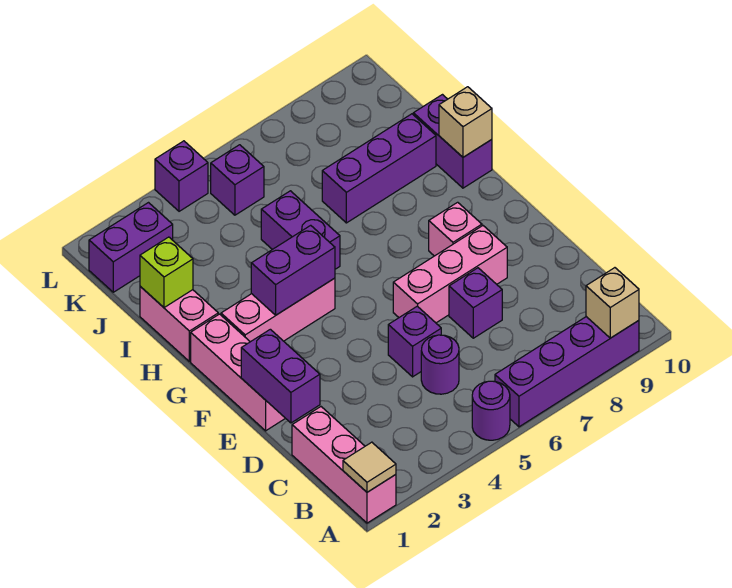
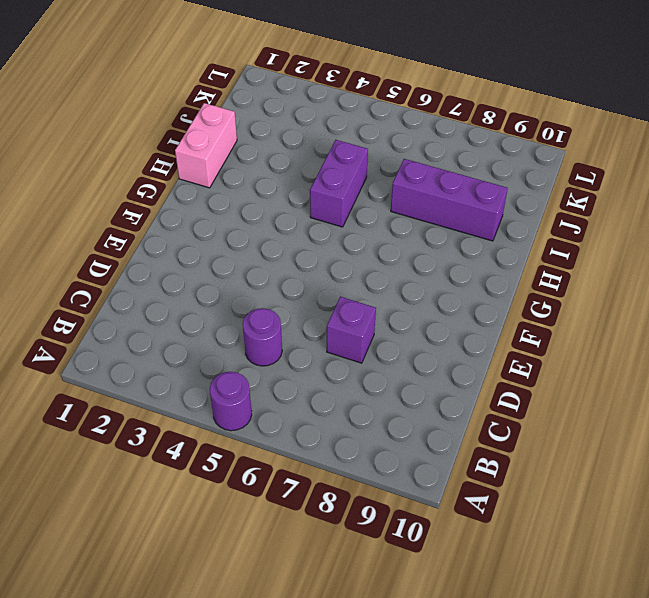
none -> pink 1x3 brick [292,407,396,523]
none -> purple 1x4 brick [495,317,639,427]
none -> purple 1x1 brick [388,306,441,377]

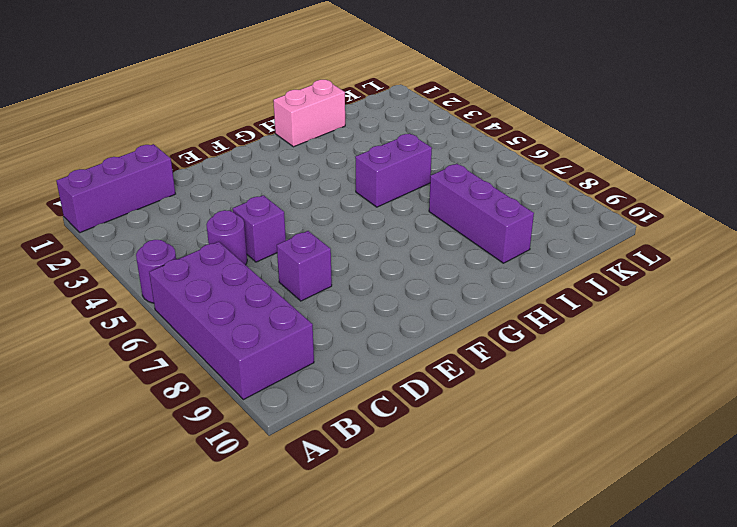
purple 1x3 brick [56,144,175,233] -> pink 1x3 brick [292,407,396,523]
purple 2x4 brick [149,242,314,400] -> purple 1x4 brick [495,317,639,427]
none -> pink 1x3 brick [191,314,285,431]
none -> pink 1x3 brick [393,226,507,323]
none -> pink 1x1 brick [429,202,482,256]

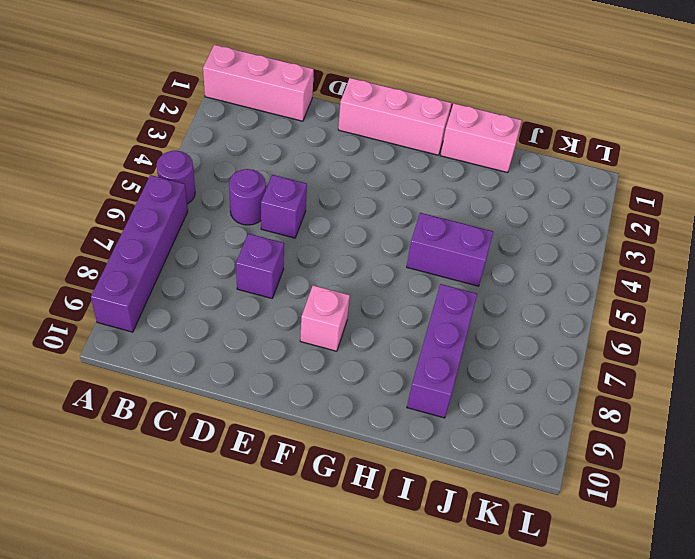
none -> pink 1x3 brick [393,226,507,323]
none -> pink 1x3 brick [221,278,335,342]
none -> purple 1x2 brick [413,95,492,188]

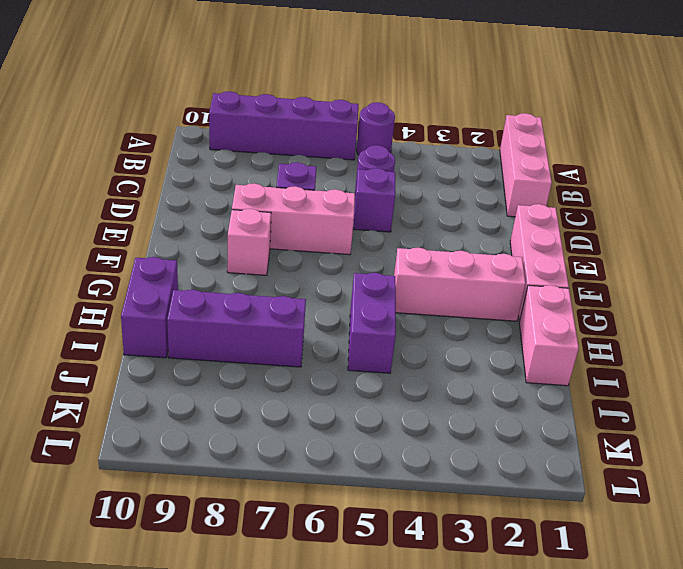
none -> purple 1x2 brick [89,203,173,292]
none -> purple 1x1 brick [211,145,264,215]
none -> purple 1x1 brick [155,141,208,211]

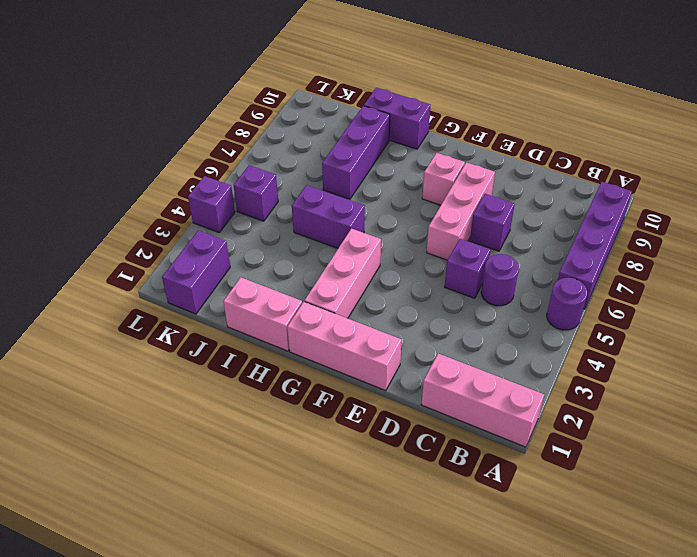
none -> tan 1x1 tile [343,442,396,492]
none -> tan 1x1 brick [586,268,639,338]
none -> purple 1x2 brick [241,329,320,423]

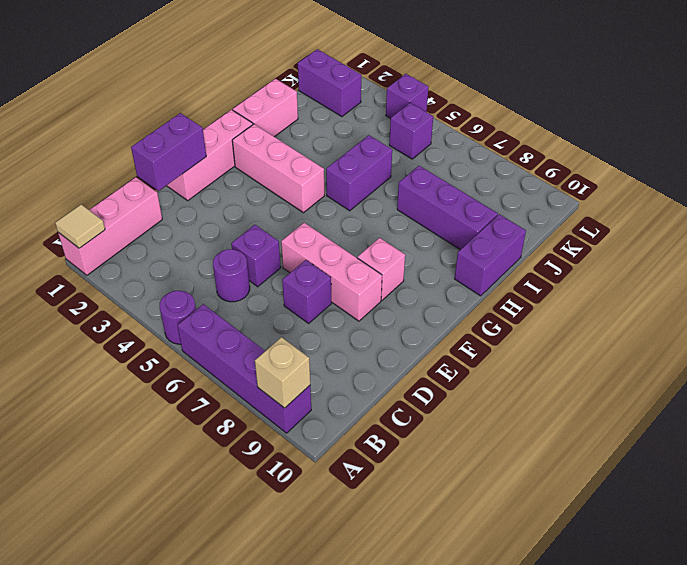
none -> purple 1x2 brick [251,225,335,315]
none -> tan 1x1 brick [439,87,492,157]
none -> lime 1x1 brick [140,237,193,308]

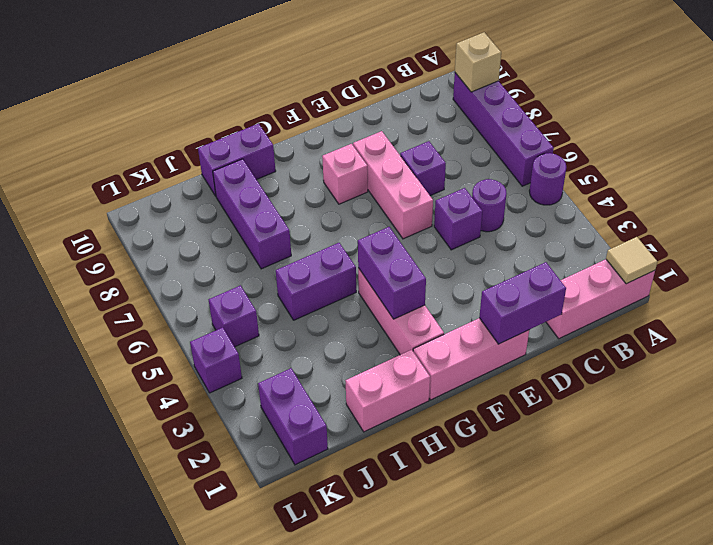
none -> tan 1x1 brick [439,87,492,157]
none -> lime 1x1 brick [140,237,193,308]

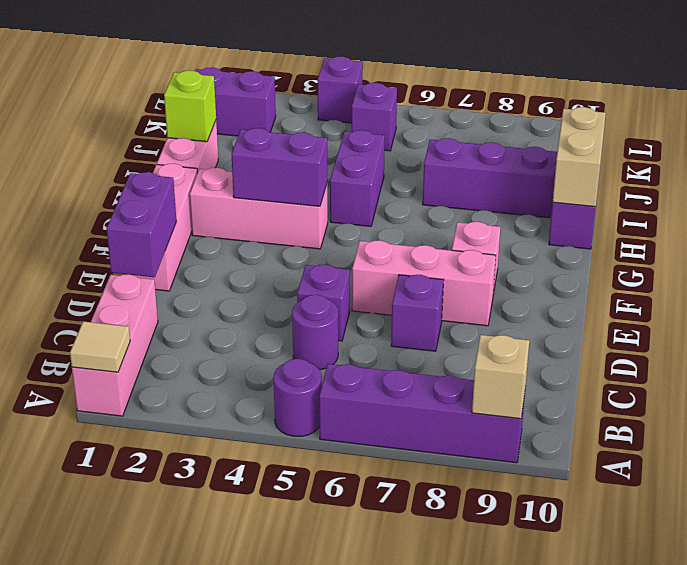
tan 1x2 brick [553,107,606,207] -> tan 1x1 brick [439,87,492,157]

